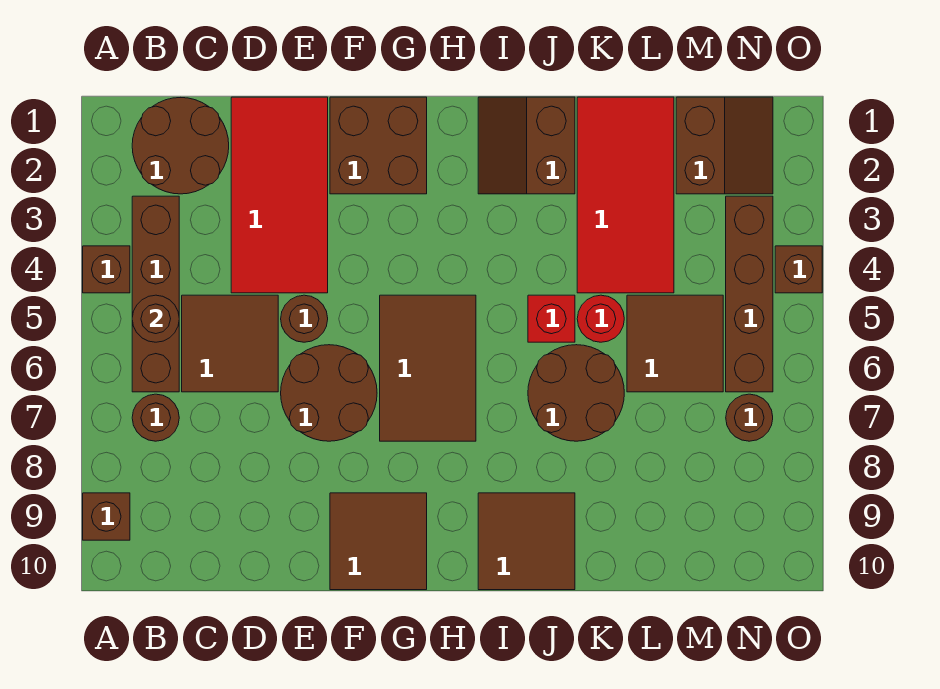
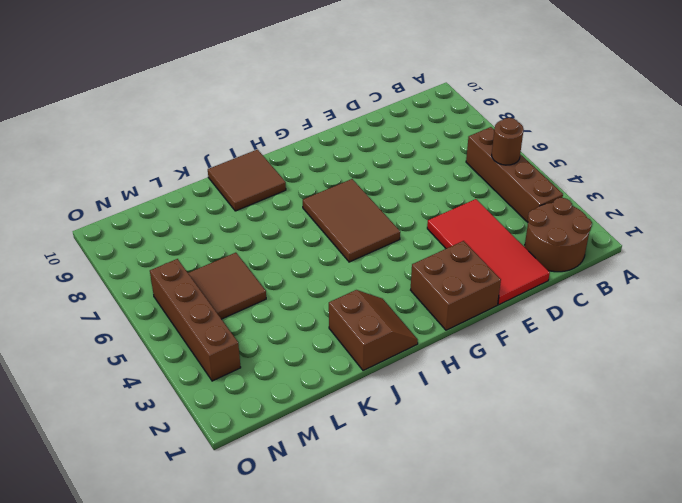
none -> brown 1x1 brick [83,246,130,293]
none -> brown 1x1 brick [83,493,130,540]
none -> brown 1x1 round brick [132,394,179,441]

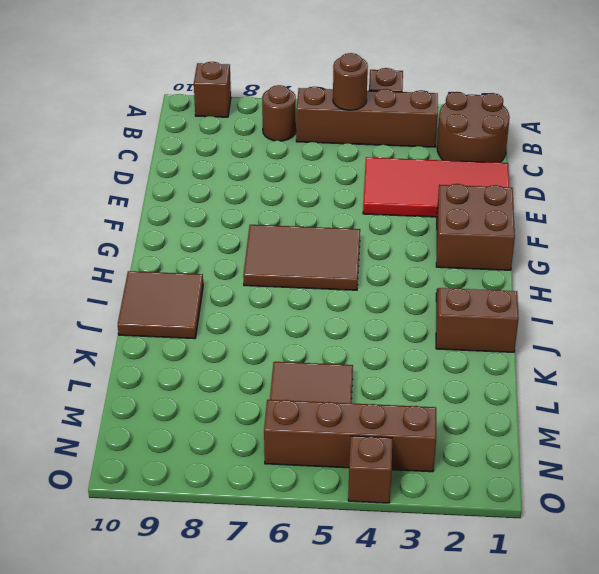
none -> brown 2x2 tile [182,295,278,392]
none -> brown 1x1 round brick [281,295,328,342]
none -> brown 2x2 round brick [281,345,377,441]

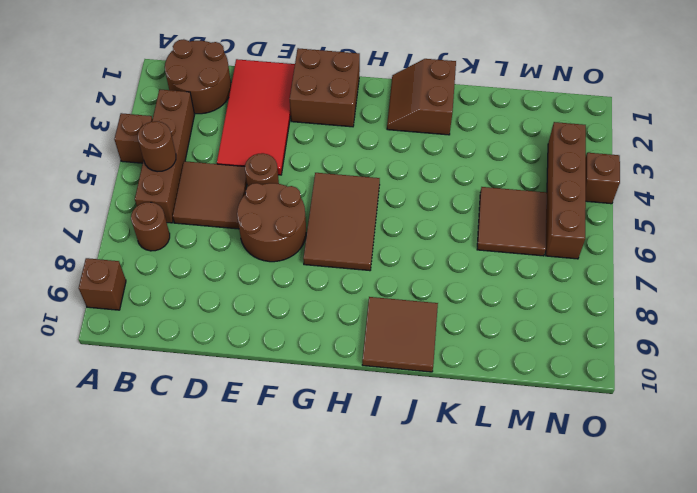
none -> brown 2x2 tile [330,493,427,590]
none -> red 1x1 brick [528,295,575,342]
none -> brown 2x2 round brick [528,345,624,441]

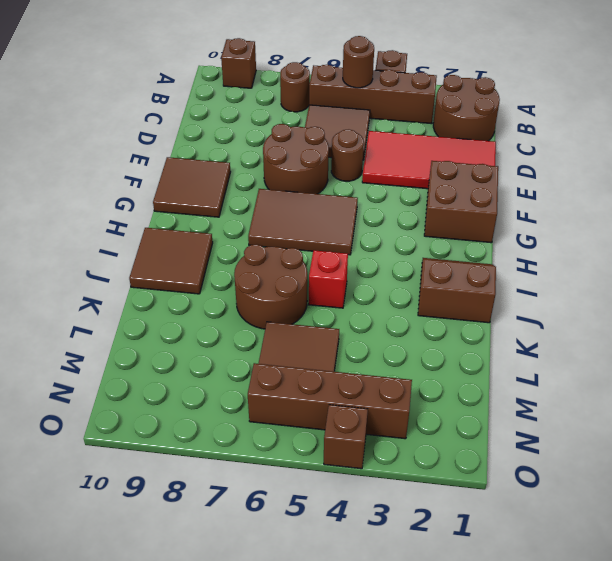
none -> red 2x4 tile [577,97,674,293]
none -> red 1x1 round brick [577,295,624,342]
none -> brown 2x2 slope [676,97,773,194]

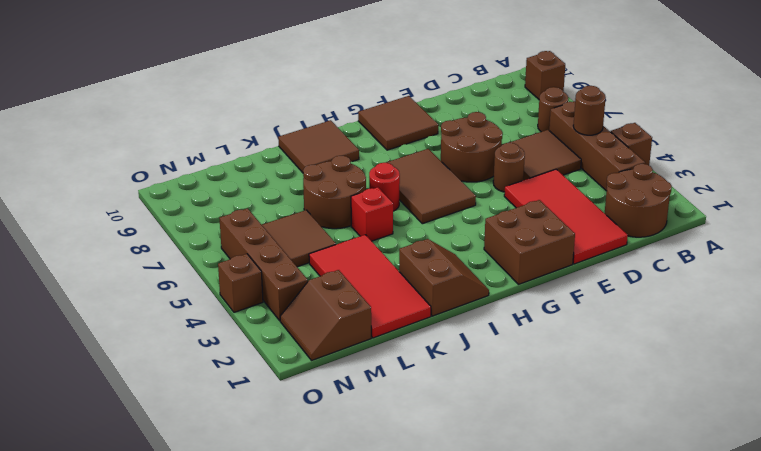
red 1x1 round brick [369,163,400,211] -> red 1x1 round brick moved to [577,295,624,342]
none -> brown 1x1 round brick [726,394,773,441]

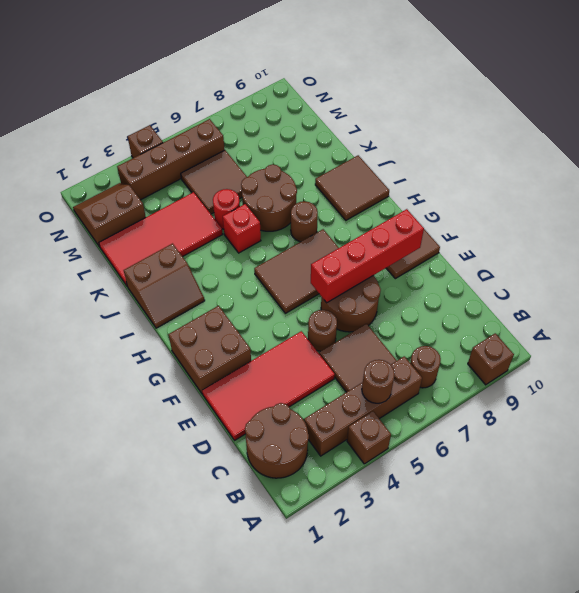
red 1x4 brick [311,209,424,303] -> none
brown 1x1 round brick [291,201,318,242] -> brown 1x1 round brick moved to [726,394,773,441]

